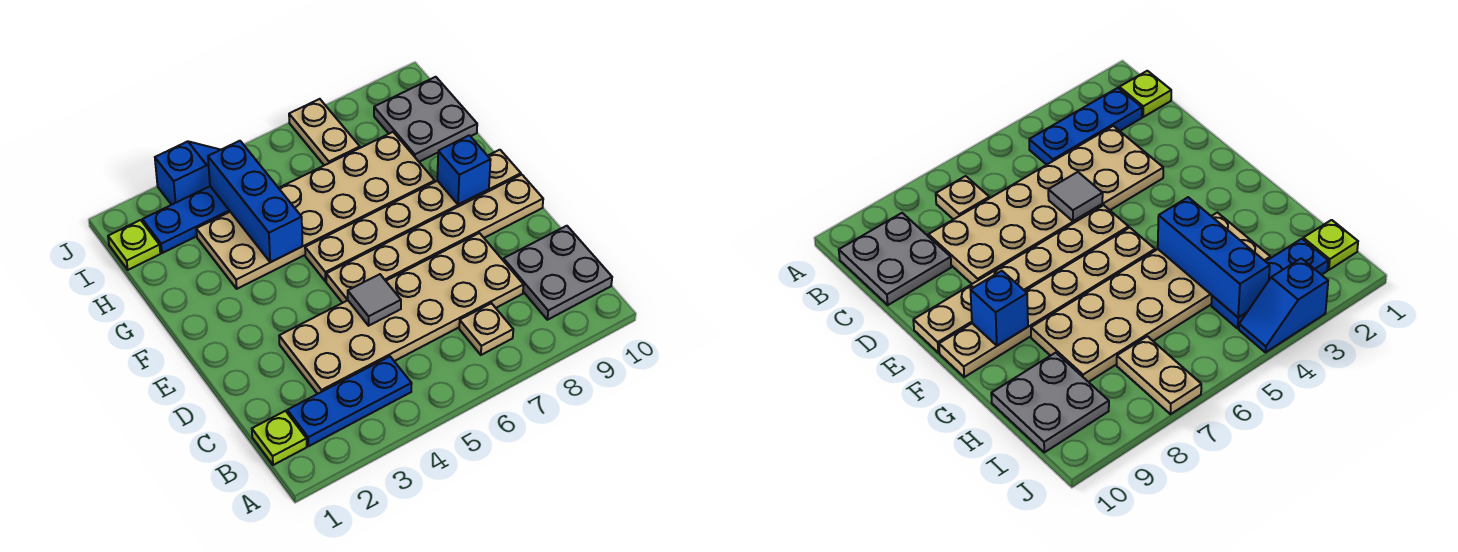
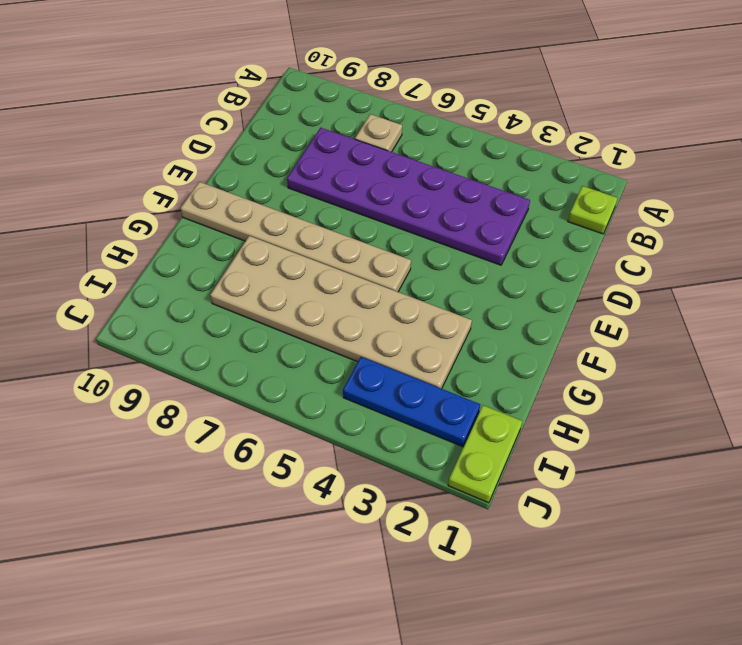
purple 2x6 plate [287,128,530,265] -> tan 2x6 plate [279,233,524,394]
lime 1x2 plate [448,405,522,503] -> lime 1x1 plate [108,220,160,270]
none -> blue 1x3 plate [287,356,412,446]
none -> grey 2x2 plate [503,226,612,320]
none -> tan 1x6 plate [326,175,543,303]

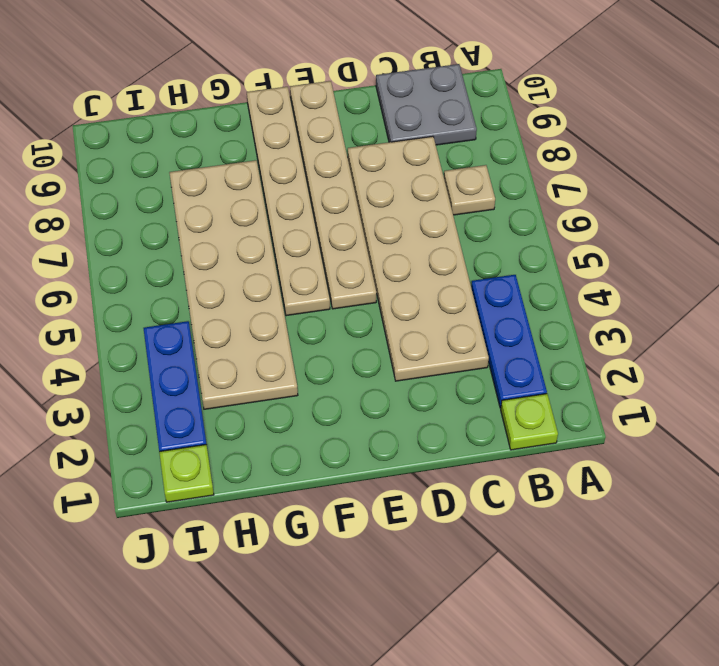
none -> grey 2x2 plate [374,77,477,162]
none -> tan 1x2 plate [289,99,360,165]
none -> blue 1x2 slope [155,141,220,205]

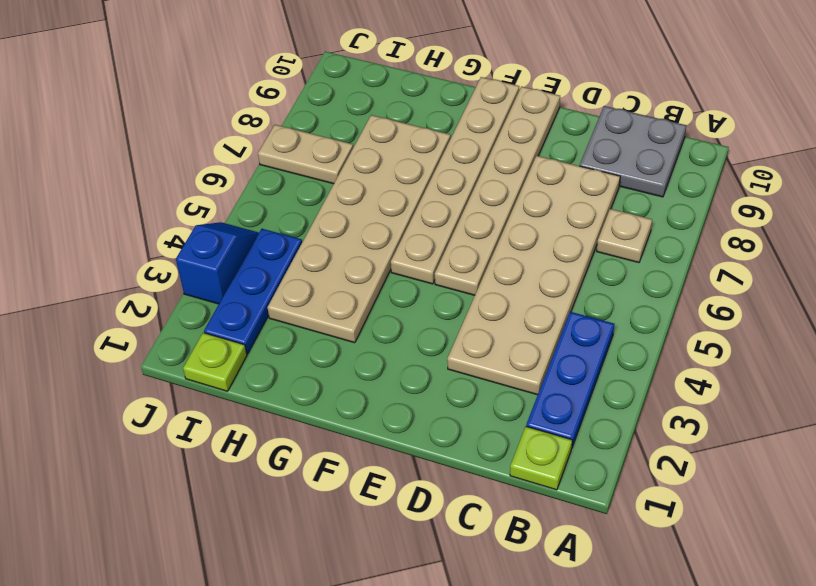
none -> grey 2x2 plate [374,77,477,162]
none -> grey 1x1 tile [348,274,401,326]
none -> blue 1x1 brick [437,135,491,205]

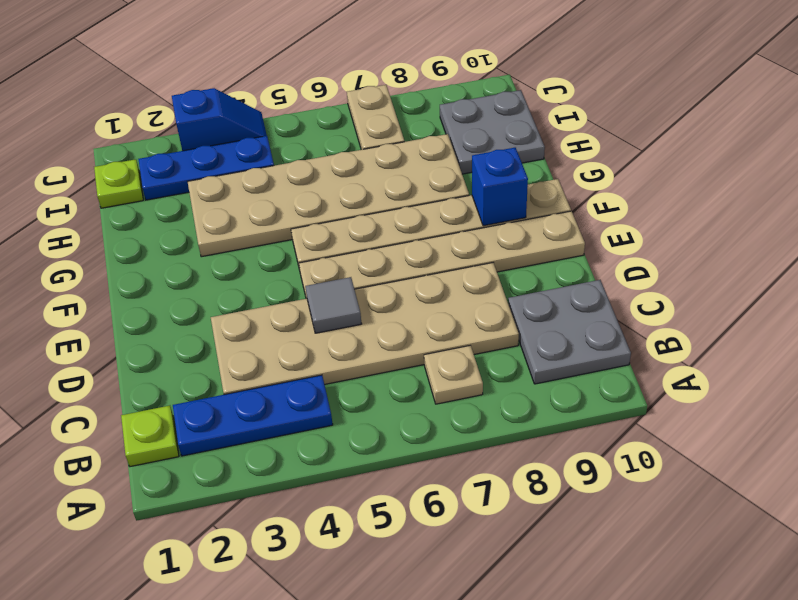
none -> blue 1x3 brick [208,141,302,262]

